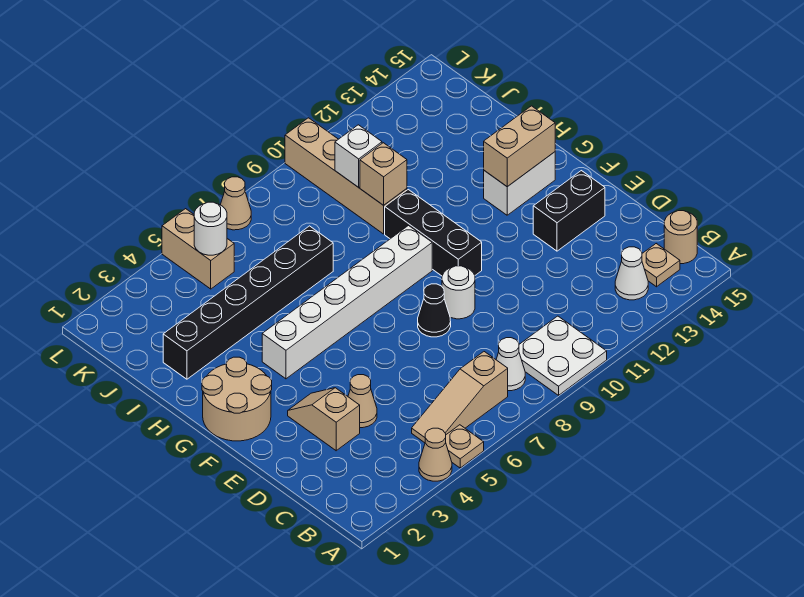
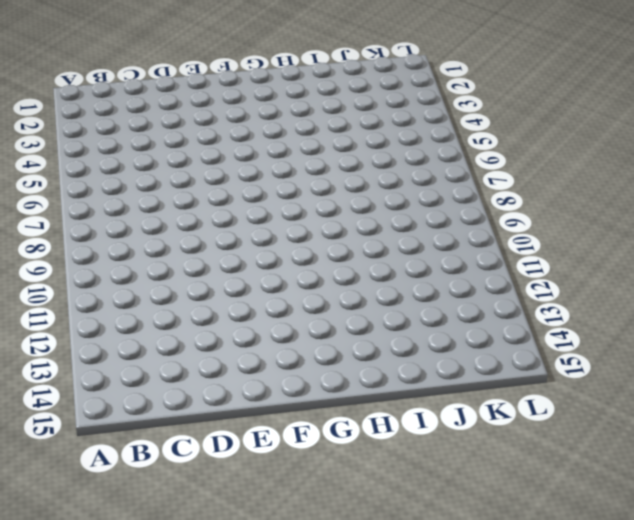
none -> tan 1x1 cone [419,428,452,481]
none -> tan 1x1 plate [446,425,484,468]
none -> white 2x2 plate [519,316,607,395]

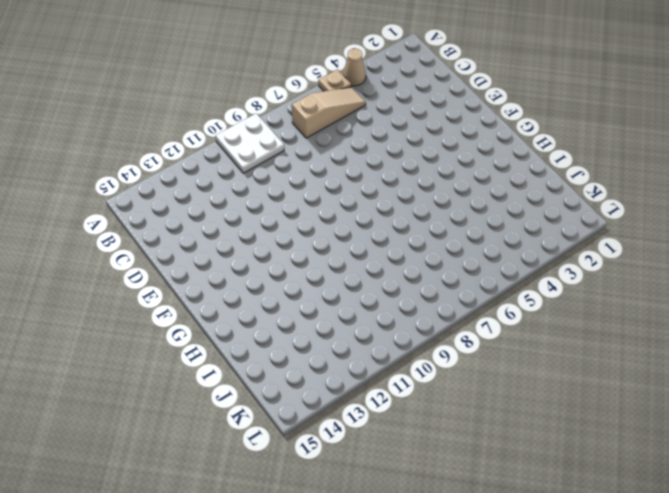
none -> white 1x1 cone [496,338,525,391]
none -> white 1x1 cone [615,247,648,300]
none -> tan 1x1 plate [642,244,680,287]

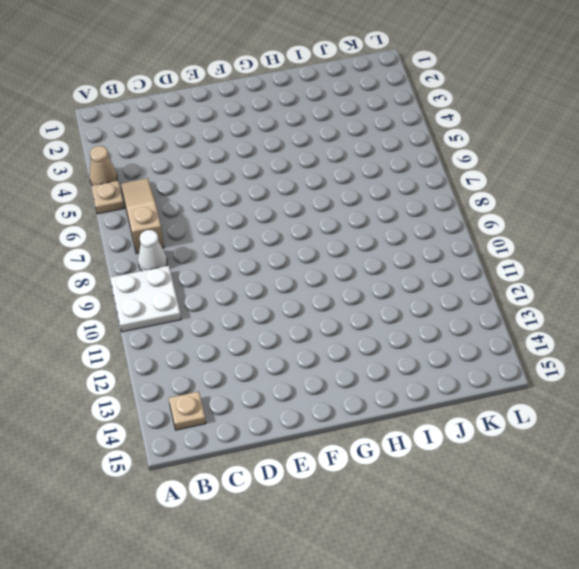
none -> white 1x1 cone [615,247,648,300]
none -> tan 1x1 round brick [664,211,697,264]
none -> tan 1x2 slope [288,388,360,451]

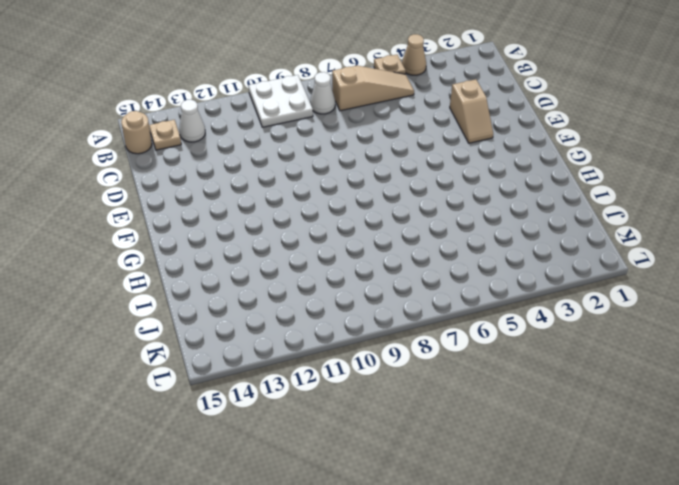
none -> tan 1x1 cone [348,375,377,428]
none -> black 1x1 cone [418,284,451,337]
none -> white 1x1 round brick [442,266,475,319]

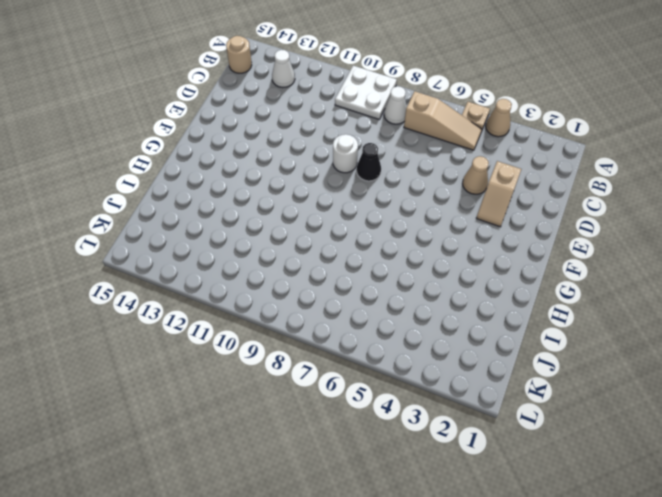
none -> tan 1x1 plate [642,244,680,287]
none -> black 1x2 brick [533,171,605,251]
none -> tan 2x2 round brick [202,357,272,441]

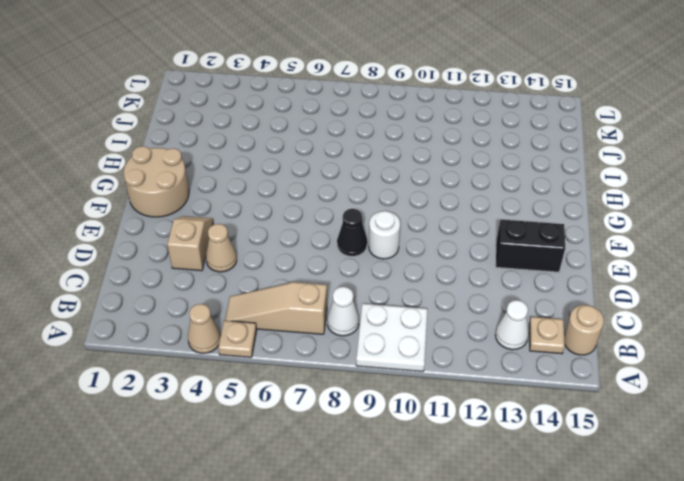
none -> black 1x3 brick [385,190,482,276]
none -> white 1x6 brick [262,226,432,379]
none -> white 1x2 brick [484,152,555,215]

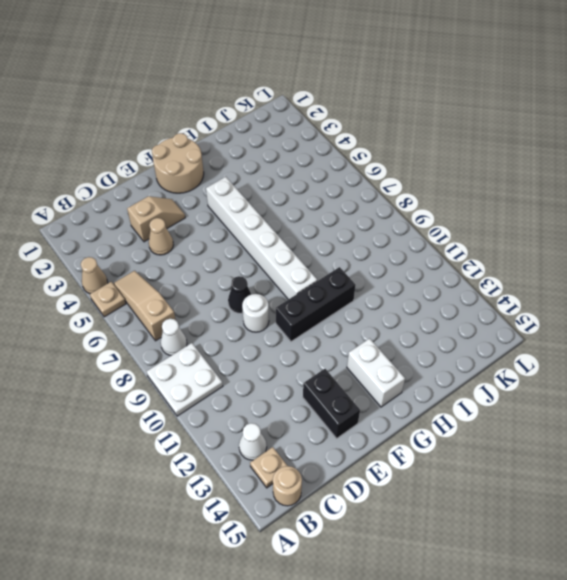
none -> black 1x6 brick [163,226,333,379]
none -> tan 1x4 brick [285,118,407,234]
none -> tan 1x2 brick [162,209,234,289]

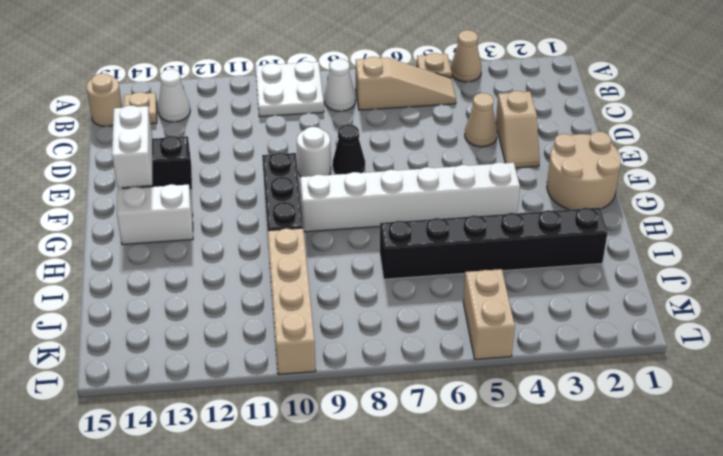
white 1x2 brick [112,106,153,188] -> none
none -> tan 1x1 cone [221,177,251,230]
none -> tan 1x2 brick [484,106,555,187]
none -> tan 1x1 brick [360,143,407,205]

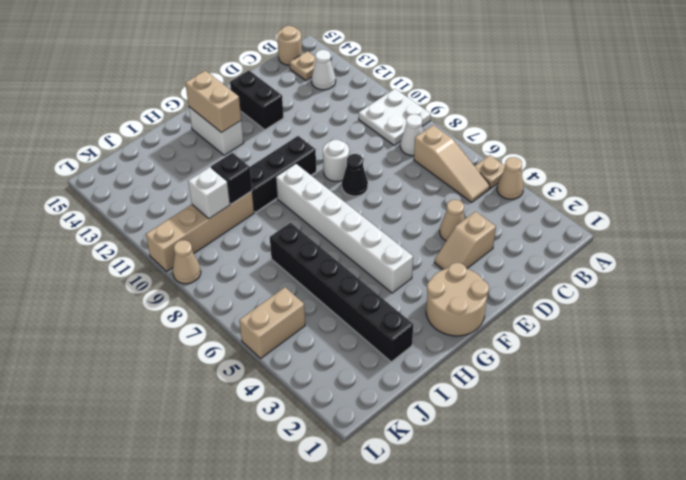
black 1x1 brick [211,153,252,204] -> tan 1x1 brick [360,143,407,205]
tan 1x1 cone [173,240,201,284] -> tan 1x1 cone moved to [221,177,251,230]
none -> white 1x1 round brick [194,202,227,255]

